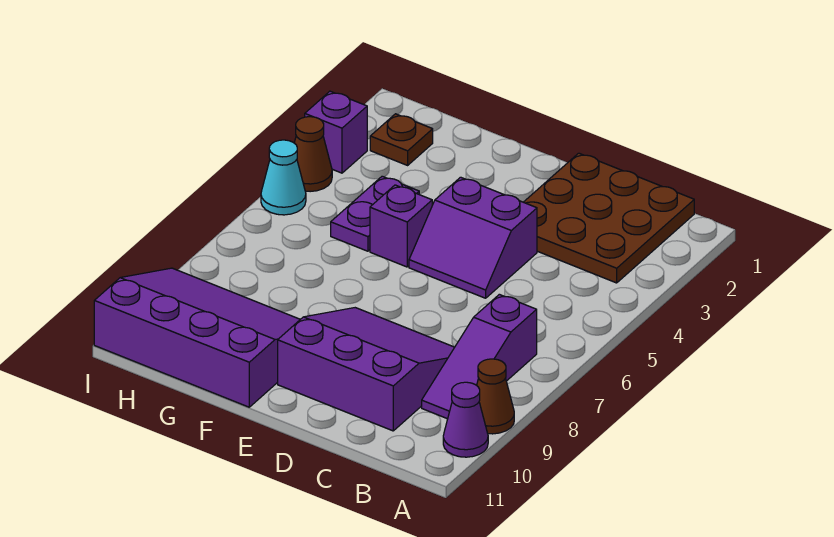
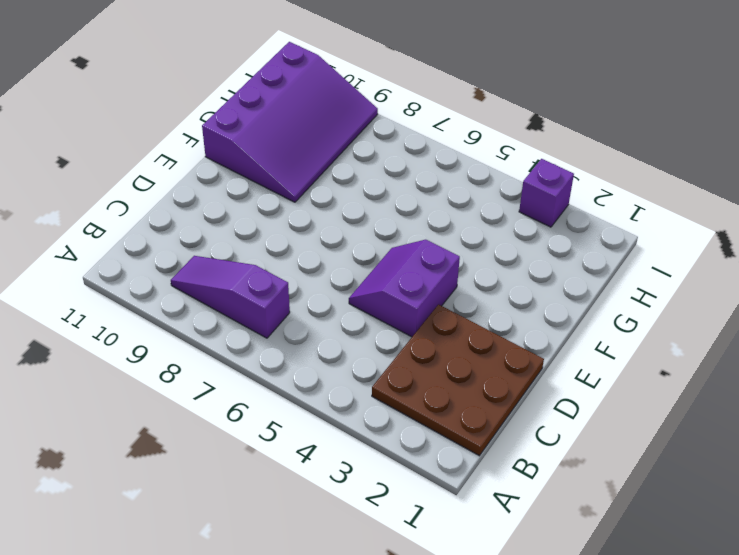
none -> brown 1x1 cone [477,359,514,434]
none -> purple 1x1 cone [443,382,488,457]
none -> purple 3x3 slope [278,308,455,431]

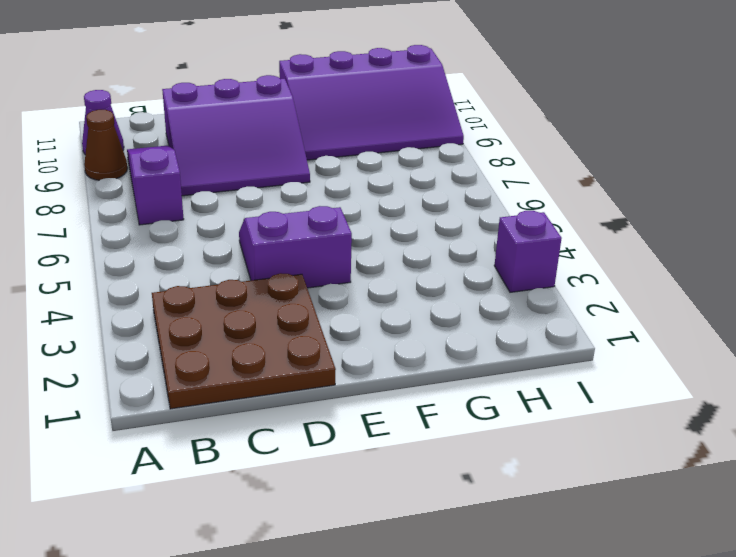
none -> purple 1x1 brick [370,185,432,267]
none -> purple 1x2 plate [331,176,419,251]
none -> brown 1x1 plate [370,114,433,165]

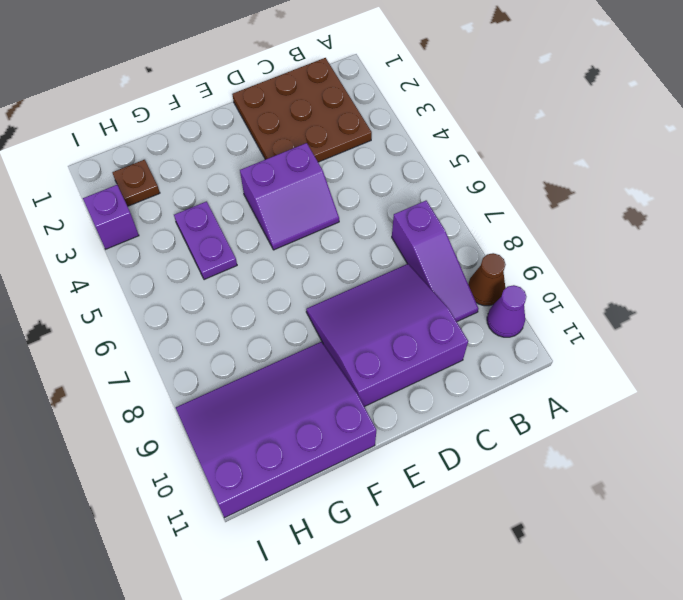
none -> purple 1x1 brick [370,185,432,267]
none -> brown 1x1 cone [294,117,332,192]
none -> cyan 1x1 cone [261,140,306,215]

